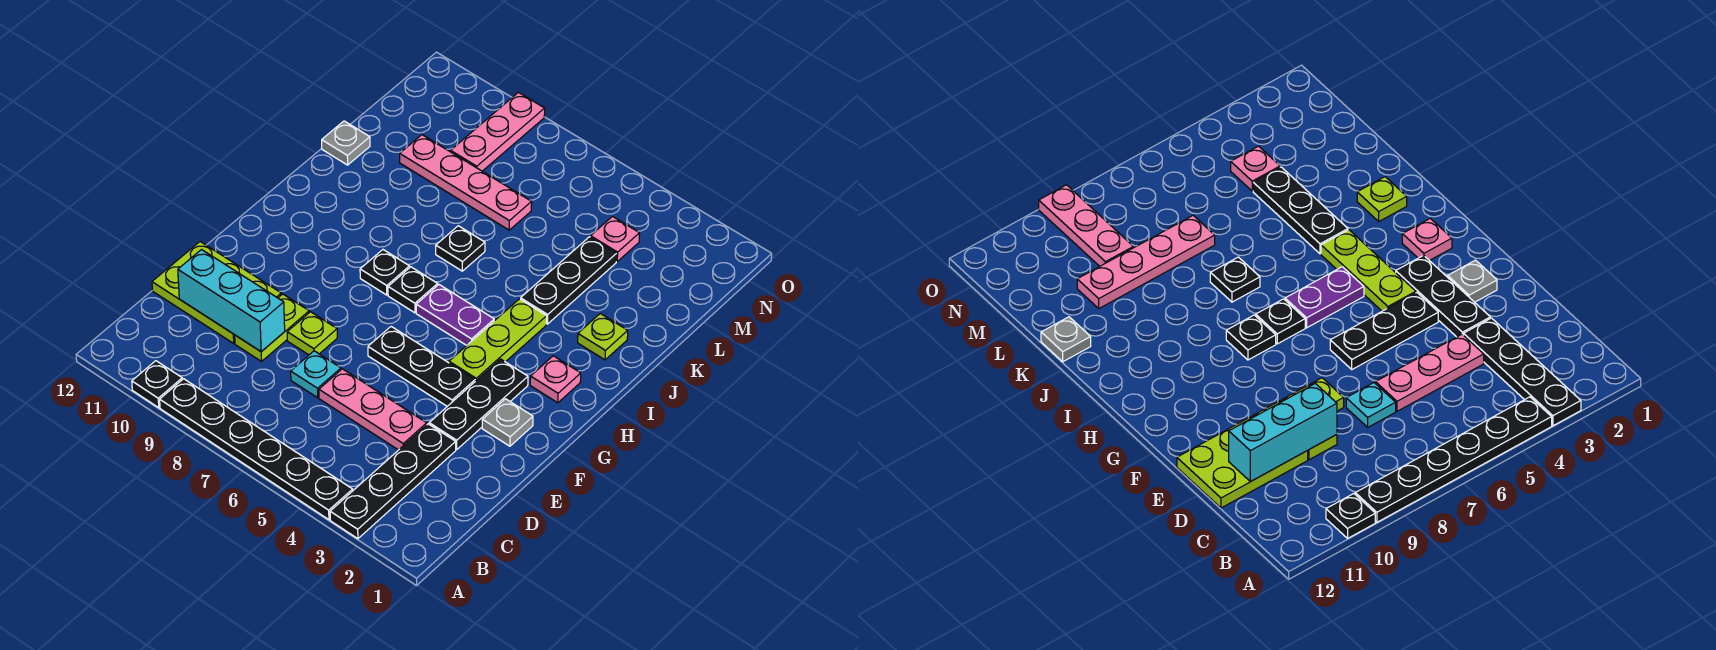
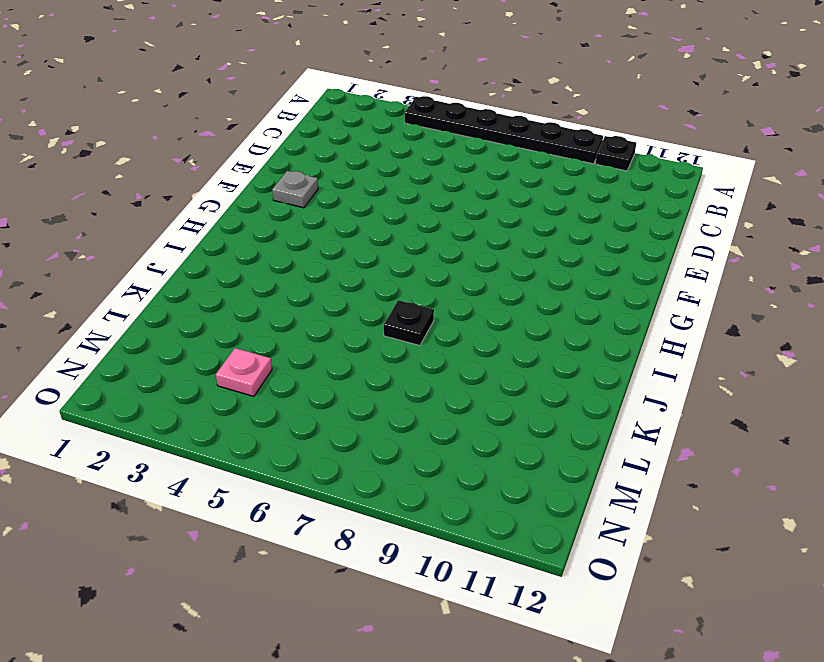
none -> black 1x4 plate [330,424,456,539]
none -> pink 1x3 plate [319,369,427,450]
none -> cyan 1x1 plate [291,351,341,398]

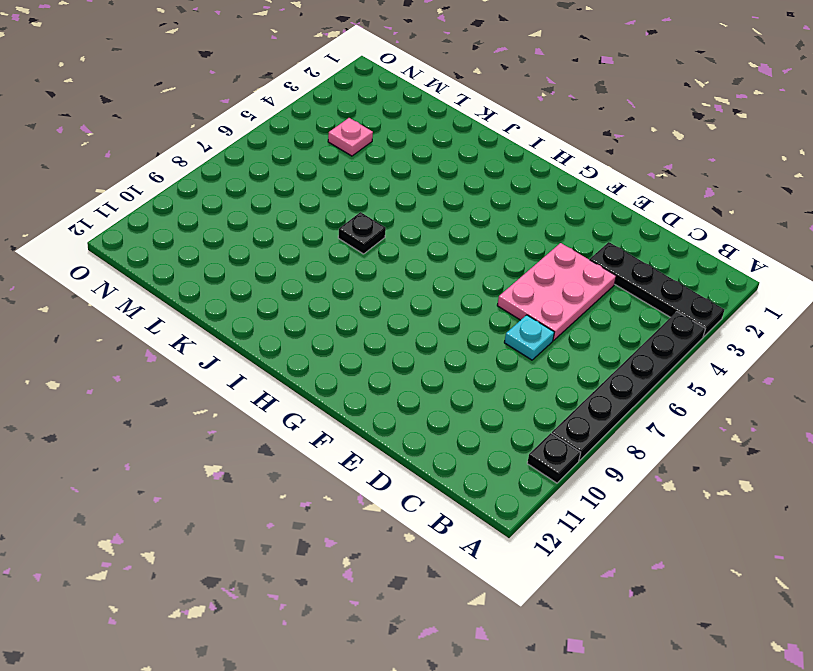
pink 2x3 plate [497,243,616,340] -> pink 1x3 plate [319,369,427,450]
none -> lime 1x2 plate [235,294,309,361]
none -> lime 2x3 plate [152,242,281,343]
none -> black 1x3 plate [429,359,528,450]

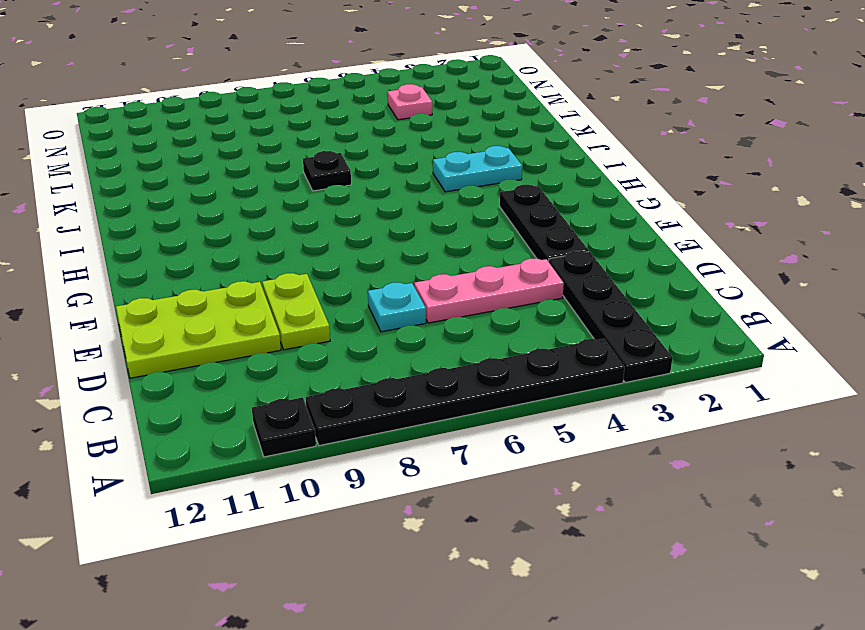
cyan 1x2 plate [433,146,522,192] -> lime 1x3 plate [449,299,547,381]
none -> lime 1x1 plate [287,312,337,355]
none -> grey 1x1 plate [482,399,533,446]
none -> black 1x3 plate [368,327,475,406]

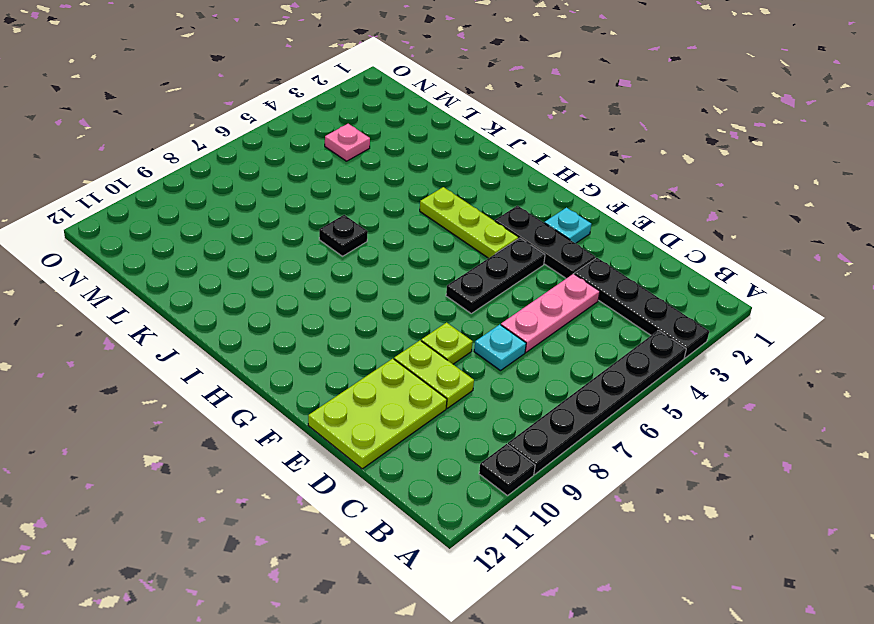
cyan 1x1 plate [544,208,592,243] -> grey 1x1 plate [482,399,533,446]
none -> pink 1x1 plate [530,356,581,403]
none -> purple 1x2 plate [416,285,494,345]
none -> black 1x1 plate [388,267,438,313]

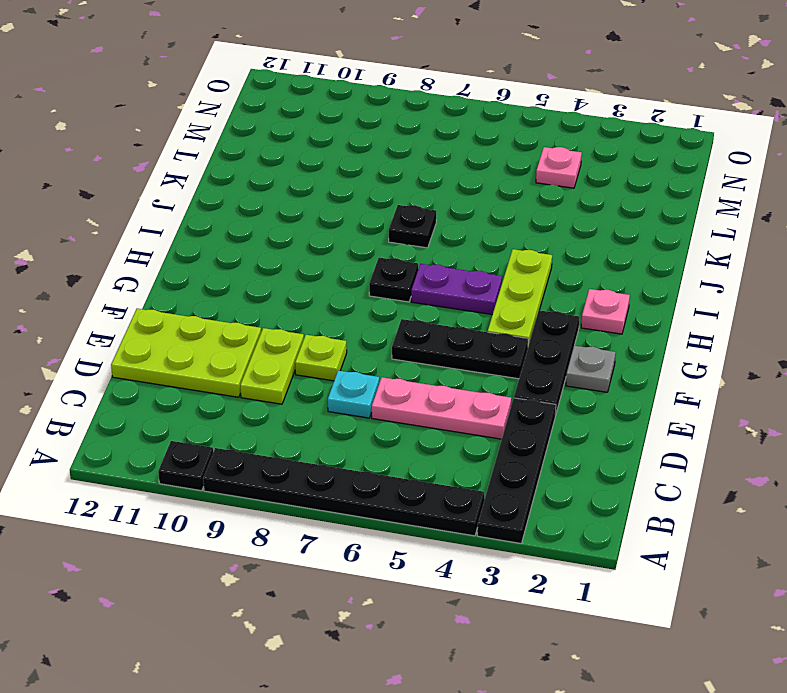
none -> black 1x1 plate [360,250,410,295]
none -> lime 1x1 plate [578,313,628,360]
none -> black 1x3 plate [521,237,617,324]

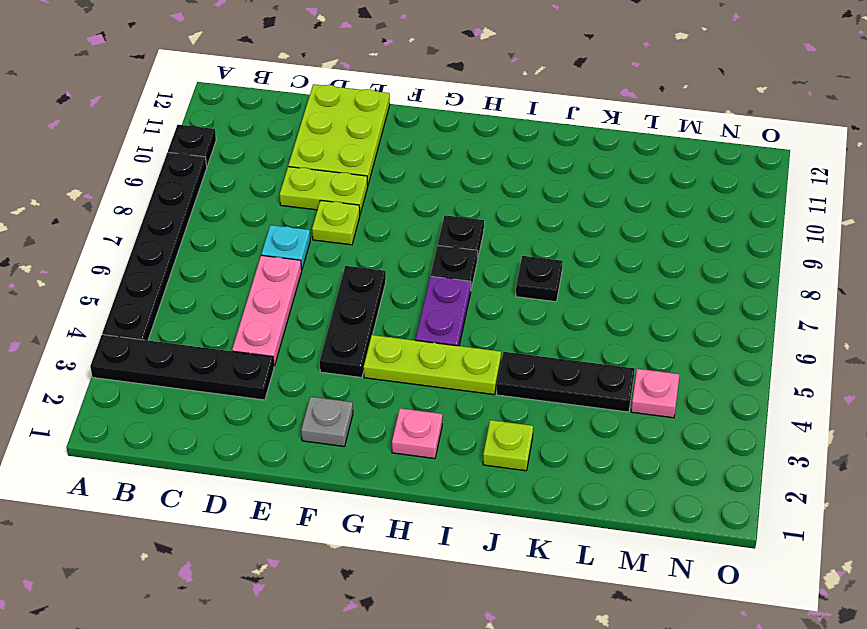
none -> black 1x3 plate [429,359,528,450]
none -> grey 1x1 plate [322,121,370,165]
none -> pink 1x4 plate [400,135,532,230]

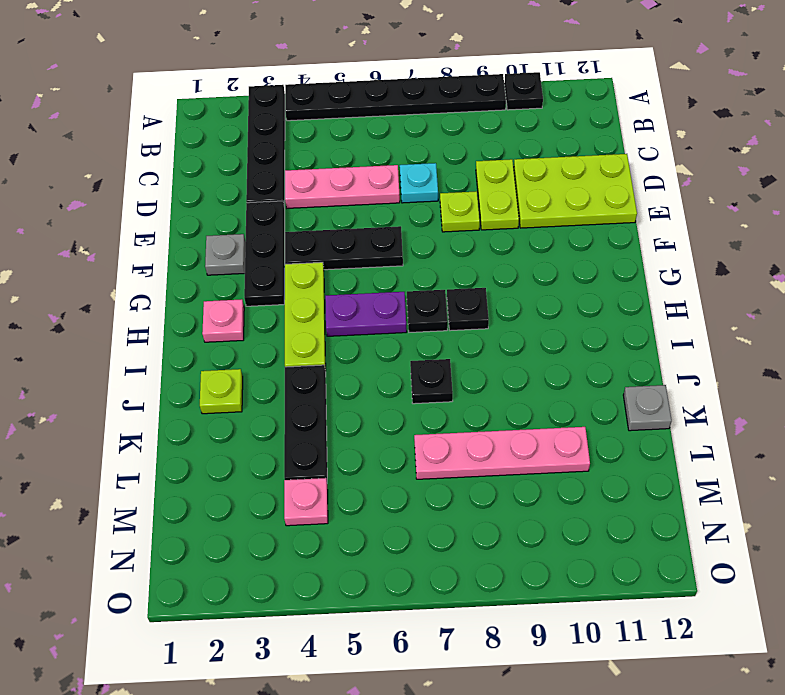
none -> pink 1x3 plate [451,92,545,171]
none -> cyan 1x3 brick [178,250,285,352]

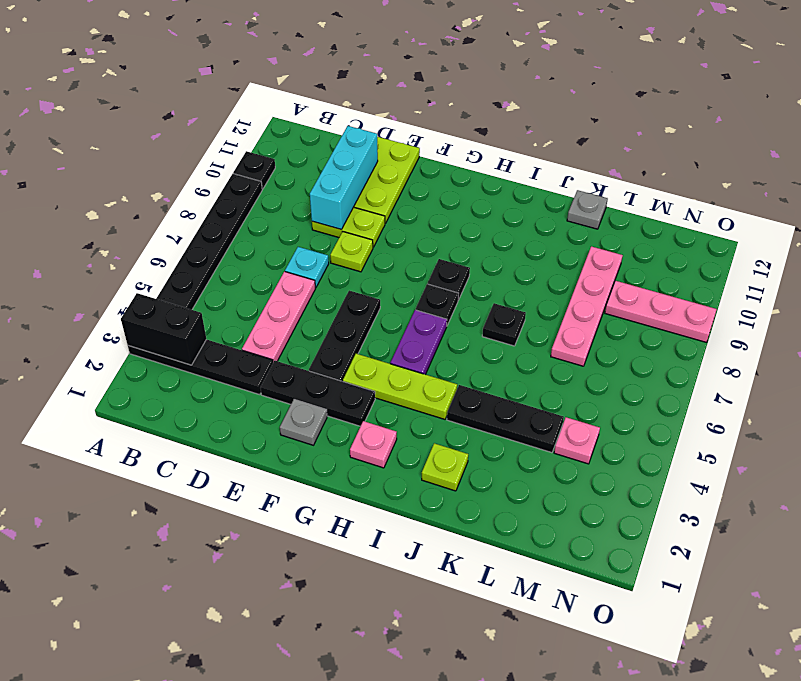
black 1x2 brick [121,293,206,365] -> none

